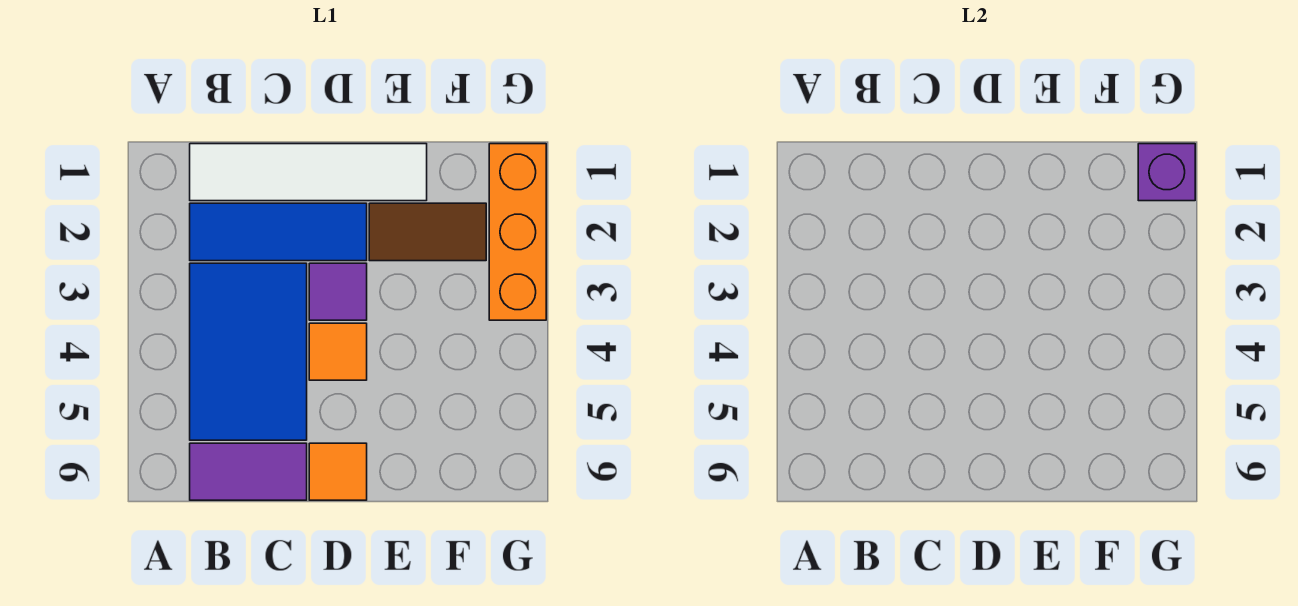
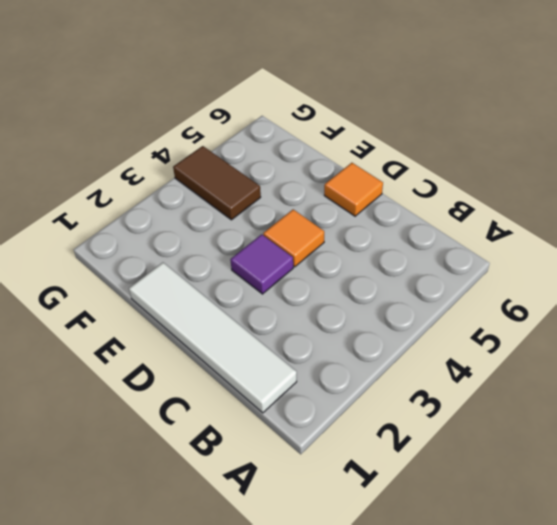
brown 1x2 tile [173,146,261,220] -> brown 1x2 tile moved to [369,203,486,261]
none -> blue 1x3 tile [190,203,367,261]
none -> blue 2x3 tile [190,263,307,440]

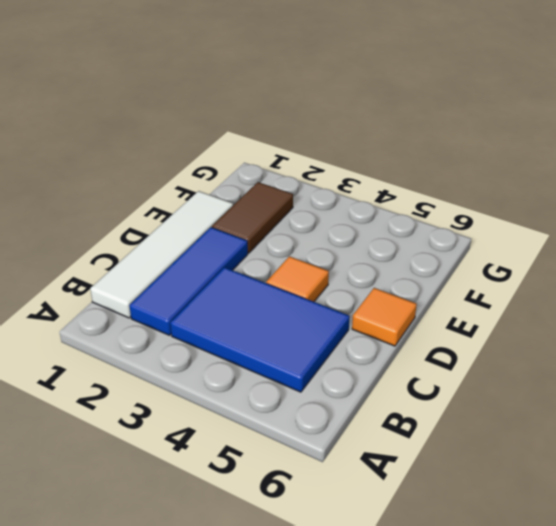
none -> purple 1x2 tile [190,443,307,500]
none -> purple 1x1 tile [309,263,367,320]

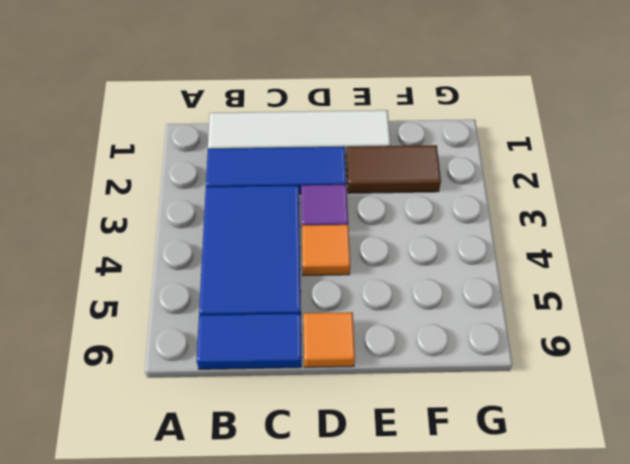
blue 1x2 tile [197,313,302,369] -> purple 1x2 tile [190,443,307,500]
none -> orange 1x3 brick [489,144,546,320]
none -> purple 1x1 brick [1138,144,1195,201]

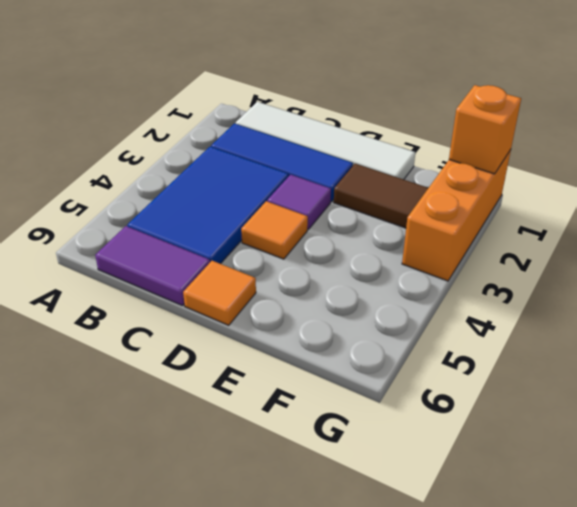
orange 1x1 brick [449,85,521,174] -> purple 1x1 brick [1138,144,1195,201]

